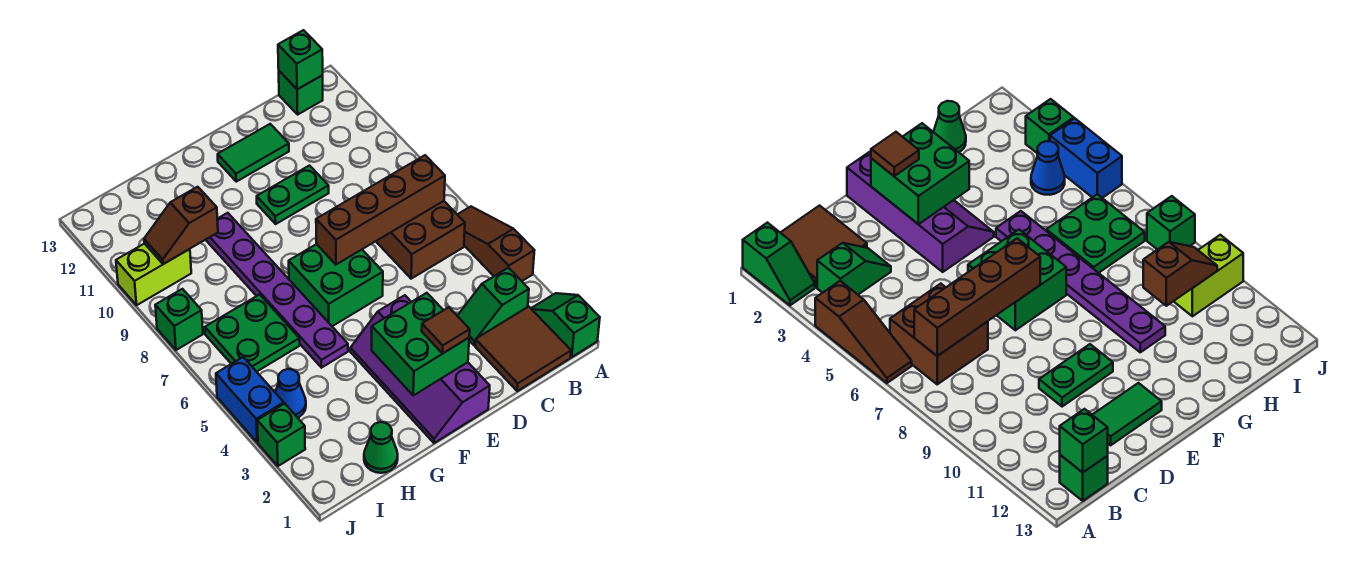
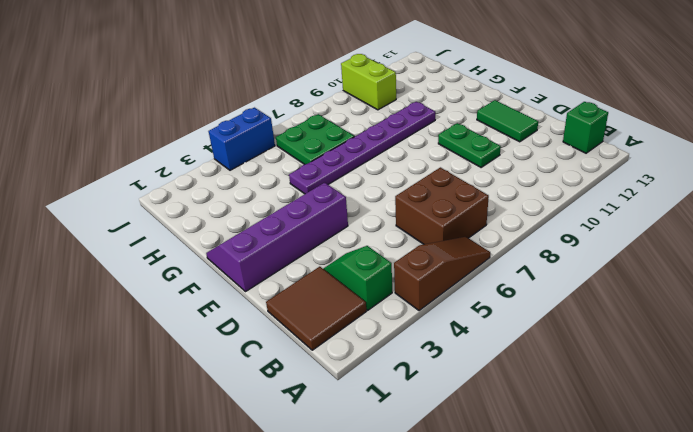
none -> green 1x2 slope [531,293,600,357]
none -> green 2x2 brick [289,244,383,326]
none -> green 1x1 cone [364,422,398,473]

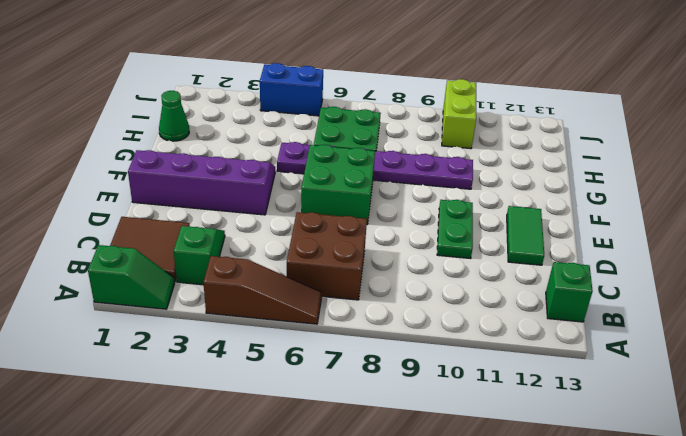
none -> blue 1x1 cone [275,369,306,418]
none -> green 1x1 brick [257,404,305,466]
none -> green 1x1 brick [155,289,203,350]

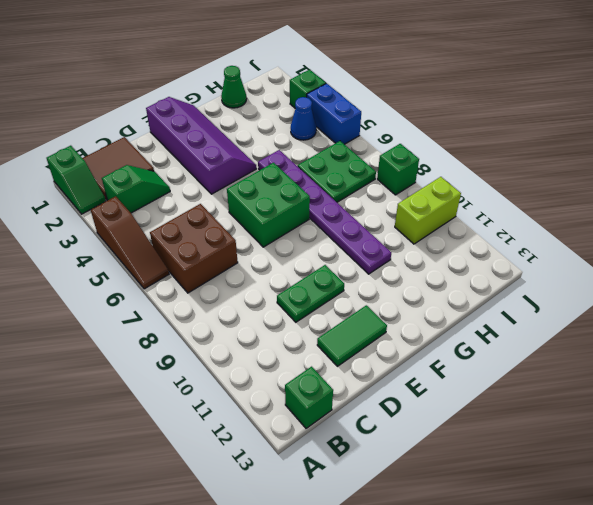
none -> brown 1x4 brick [316,155,445,265]
none -> green 1x1 brick [278,30,323,89]
none -> green 2x2 brick [372,293,469,395]

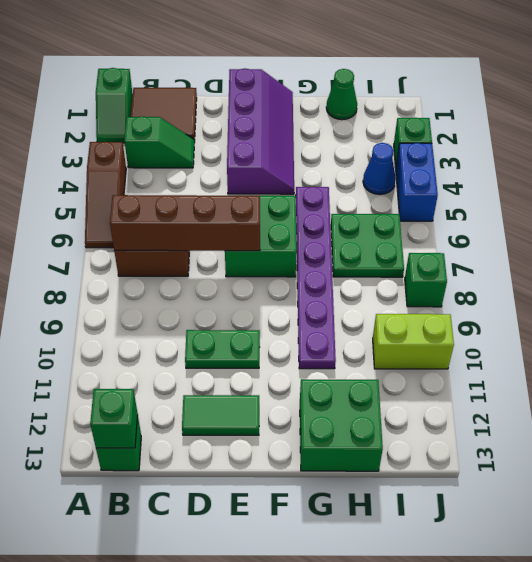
green 2x2 brick [300,379,383,471] -> green 2x2 brick moved to [372,293,469,395]
none -> brown 1x2 slope [144,187,218,264]
none -> brown 1x1 tile [422,307,470,353]

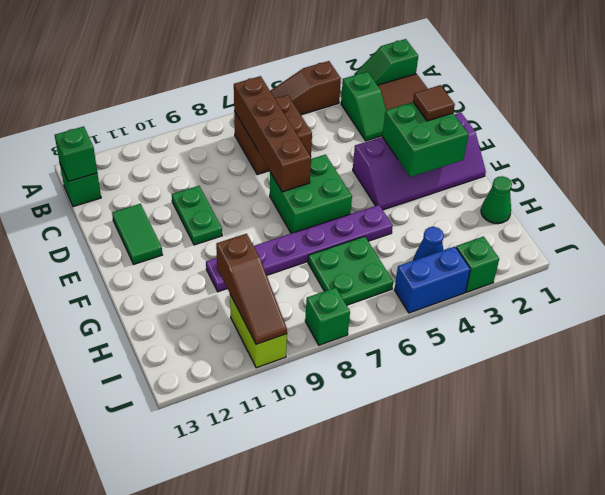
brown 1x3 slope [216,234,287,344] -> brown 1x2 slope [144,187,218,264]

